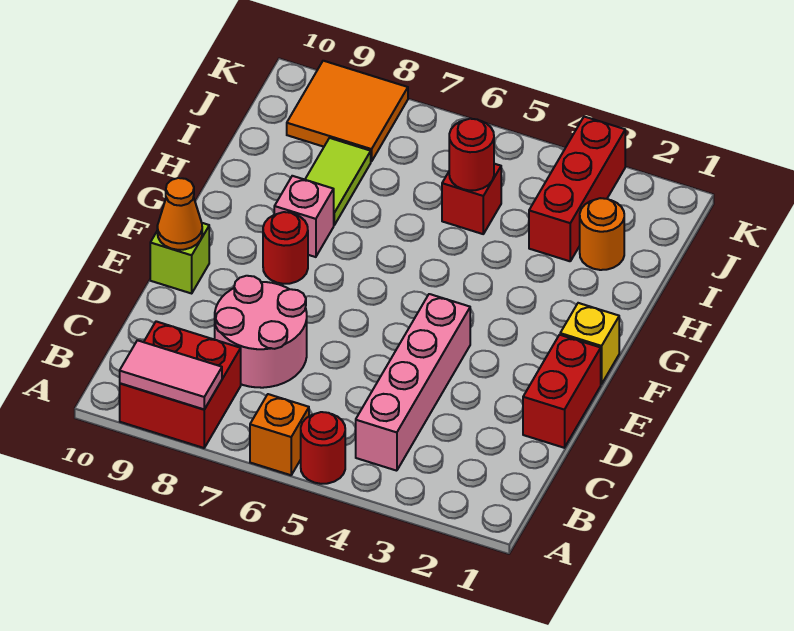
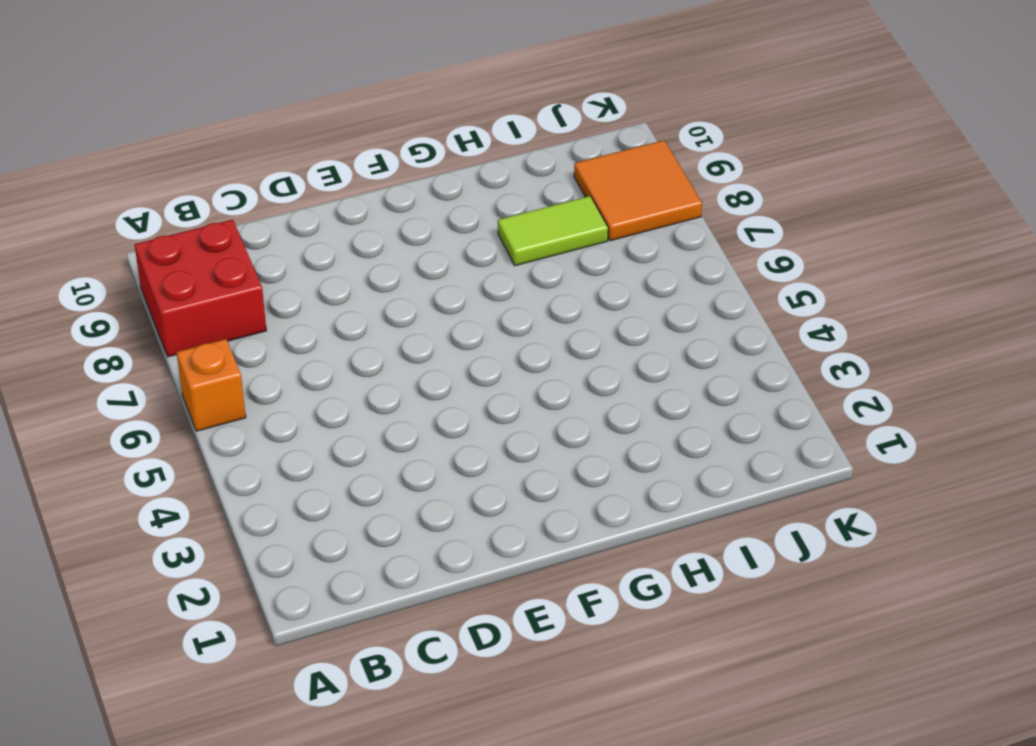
none -> red 1x1 round brick [301,412,345,484]
none -> pink 1x4 brick [356,294,470,471]
none -> pink 2x2 round brick [215,276,307,388]

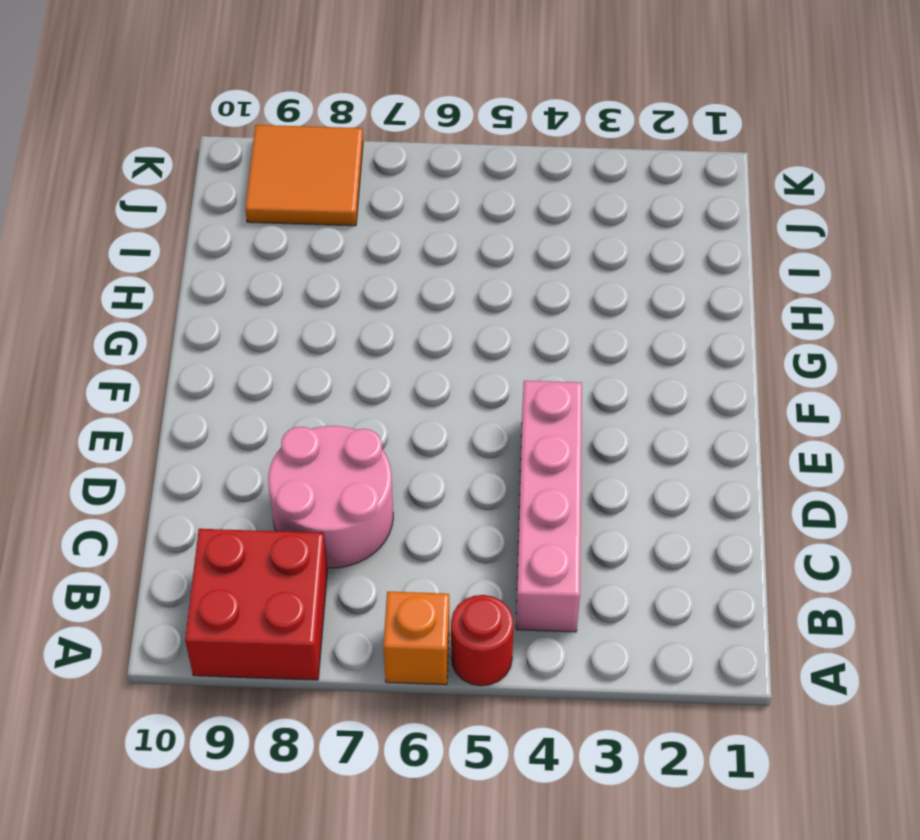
none -> red 1x2 brick [523,335,601,448]
none -> lime 1x1 brick [150,223,209,293]
none -> yellow 1x1 brick [560,303,619,384]

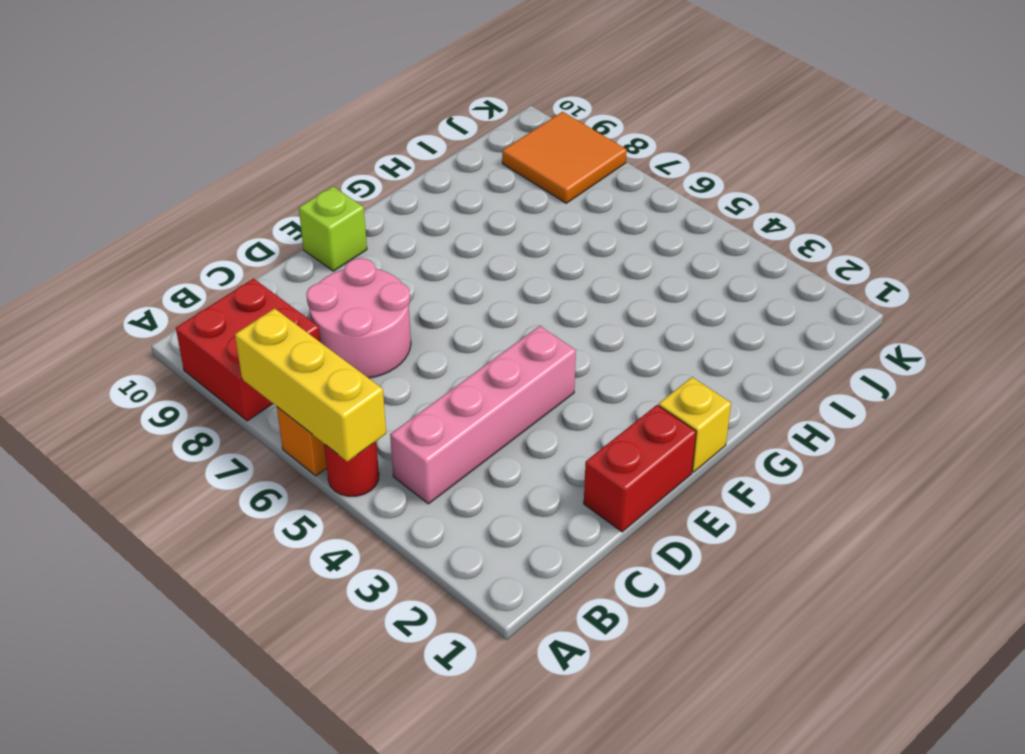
yellow 1x3 brick [235,308,386,462] -> none
none -> red 1x1 round brick [263,212,308,284]
none -> pink 1x1 brick [274,176,334,257]
none -> lime 1x2 tile [305,138,371,225]

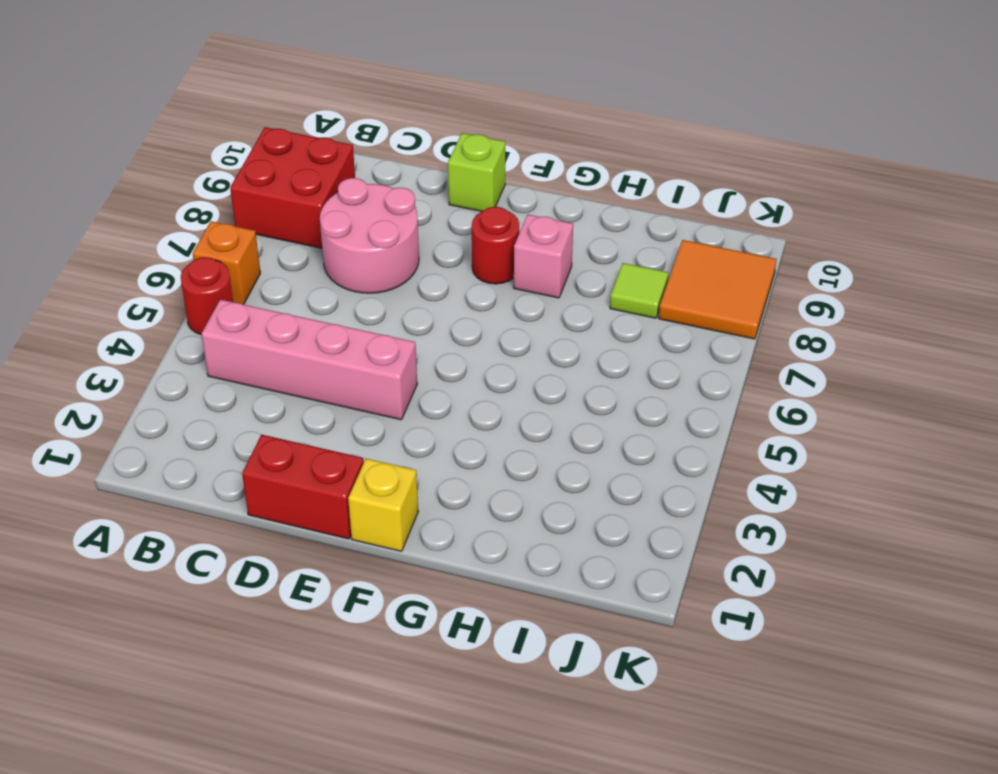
lime 1x1 tile [610,263,668,318] -> lime 1x2 tile [305,138,371,225]
none -> orange 1x1 round brick [580,198,624,270]
none -> red 1x3 brick [529,117,625,261]
none -> red 1x1 brick [442,164,501,234]

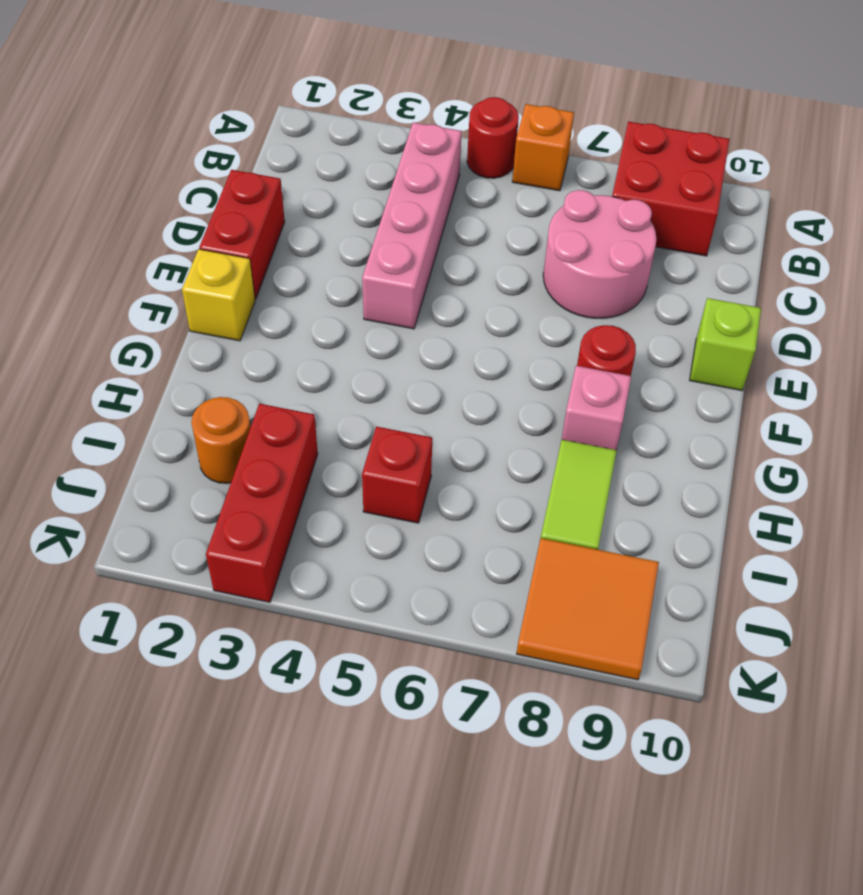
none -> pink 1x2 tile [120,340,222,409]
none -> orange 1x1 cone [157,178,202,250]
none -> red 1x1 round brick [449,119,494,190]

